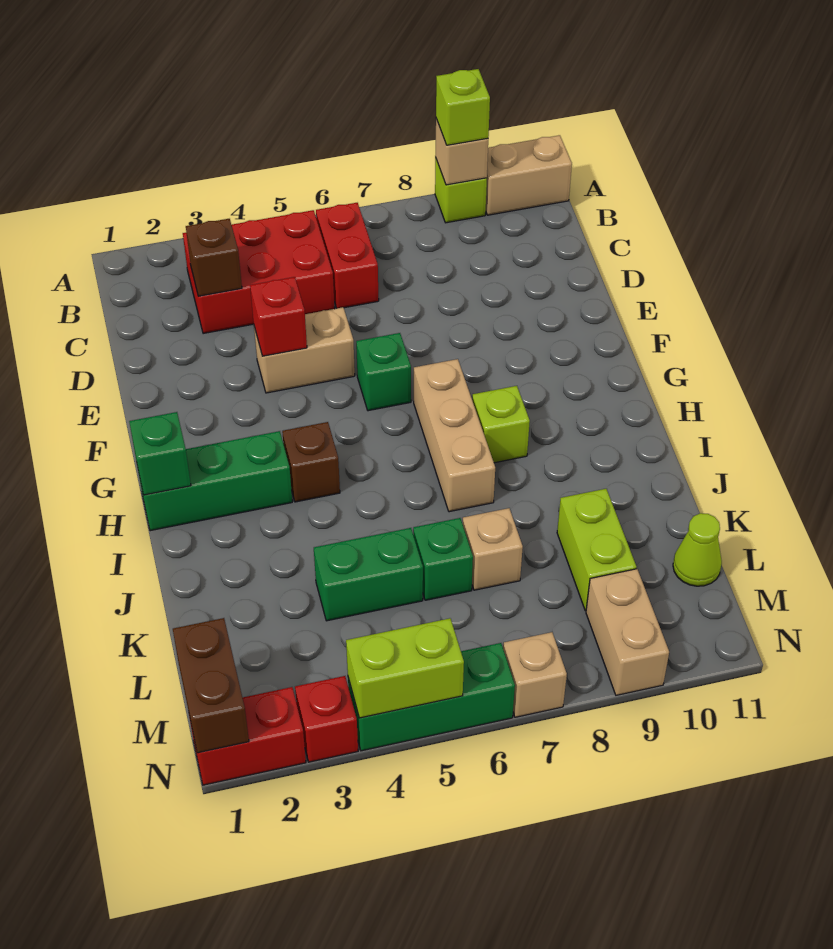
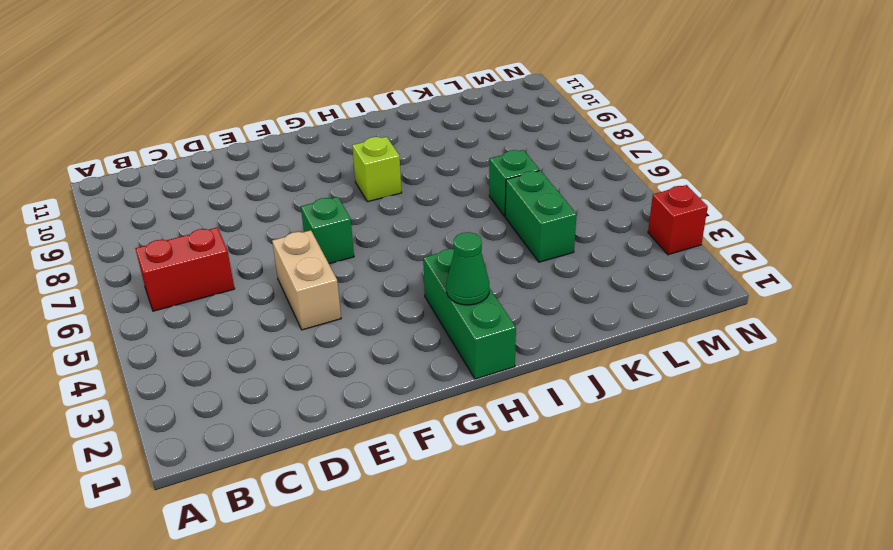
green 1x1 cone [446,232,489,305] -> none
none -> lime 1x1 brick [435,157,487,223]
none -> tan 1x2 brick [486,135,572,215]
none -> red 2x3 brick [183,210,335,334]

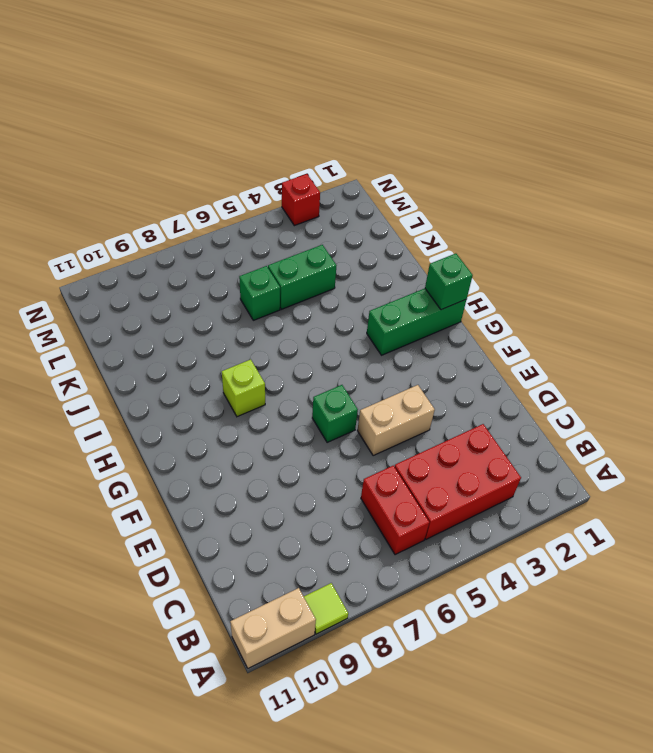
lime 1x1 tile [304,583,348,634] -> lime 1x1 brick [435,157,487,223]
none -> tan 1x3 brick [414,359,495,512]
none -> brown 1x1 brick [282,422,340,502]
none -> tan 1x1 brick [463,508,523,590]

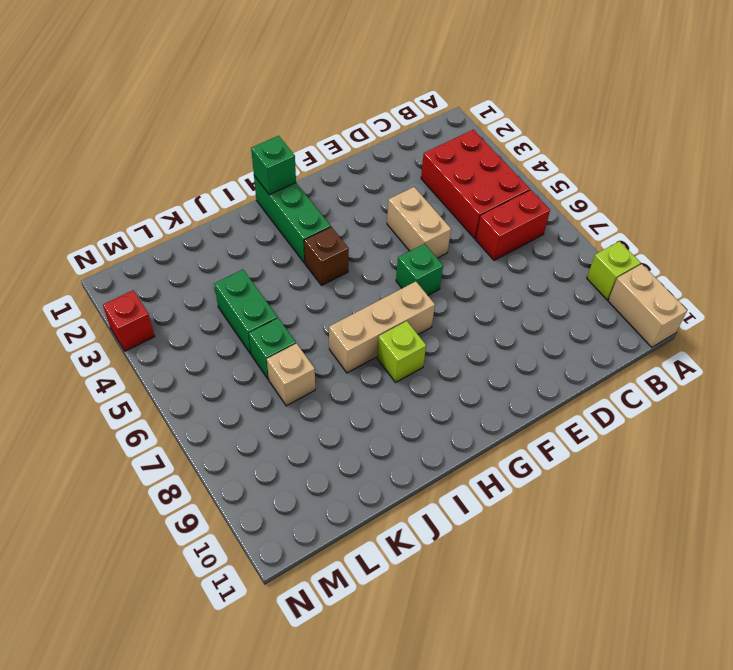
none -> lime 1x2 brick [557,489,636,611]
none -> lime 1x1 cone [673,513,722,586]
none -> tan 1x2 brick [586,569,669,695]

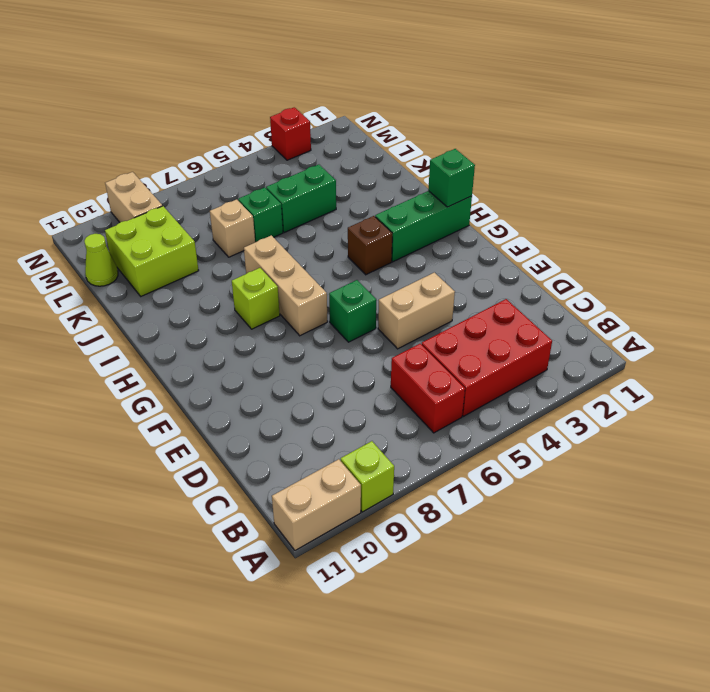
lime 2x2 brick [105,206,199,296] -> lime 1x2 brick [557,489,636,611]
none -> red 1x2 brick [189,687,306,785]
none -> green 1x3 brick [348,643,515,751]
none -> tan 1x1 brick [503,632,567,717]

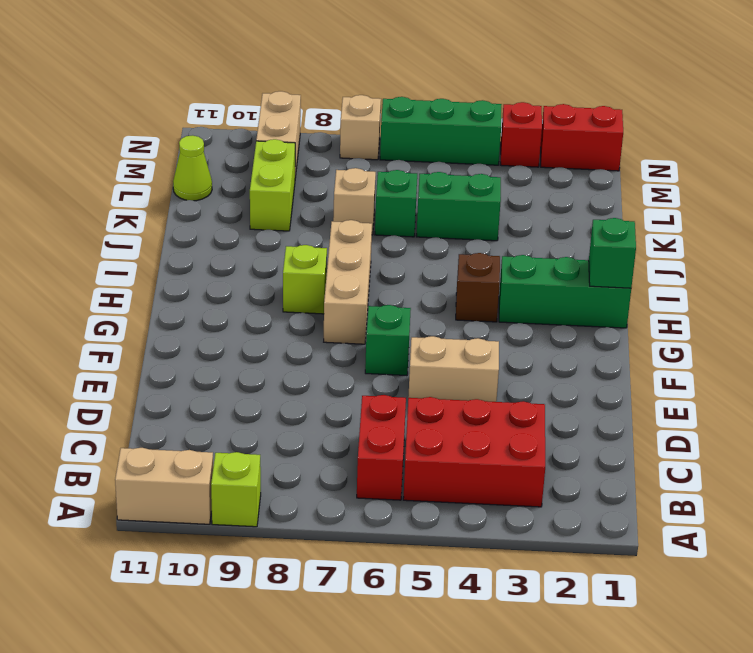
none -> tan 1x1 brick [435,119,488,185]
none -> brown 1x1 brick [186,219,242,296]
none -> red 1x1 brick [250,277,307,356]

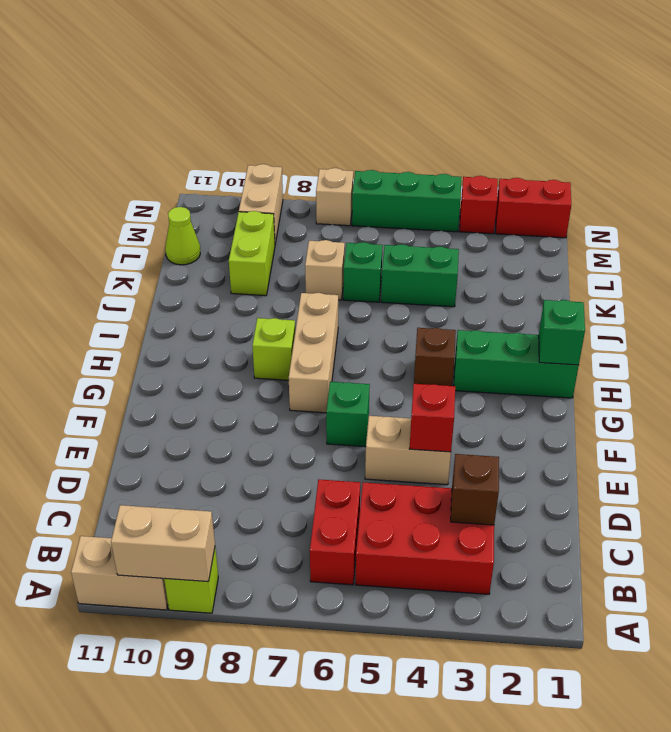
tan 1x2 brick [111,505,215,582] -> tan 1x1 brick [435,119,488,185]
none -> brown 1x2 brick [173,618,249,753]
none -> lime 1x2 brick [346,618,464,718]
none -> lime 1x1 brick [436,69,490,145]

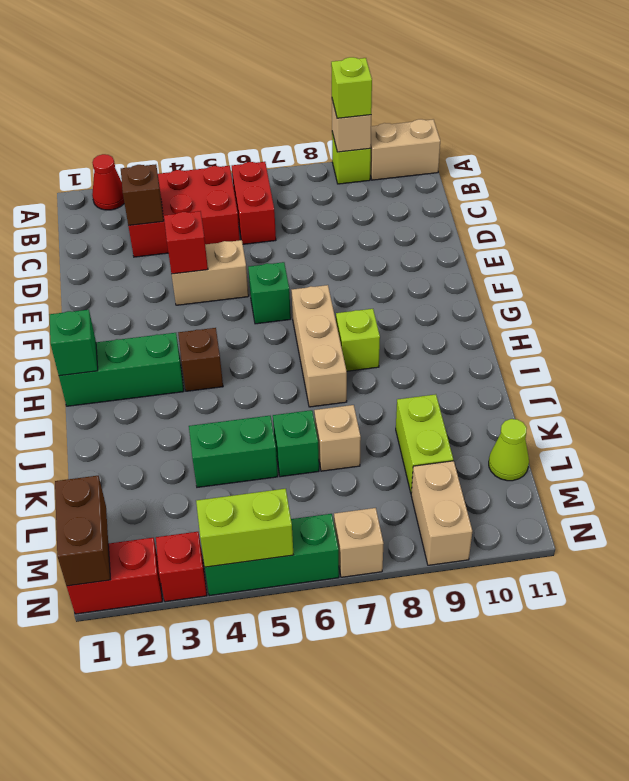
red 1x1 cone [92,154,124,210] -> none

